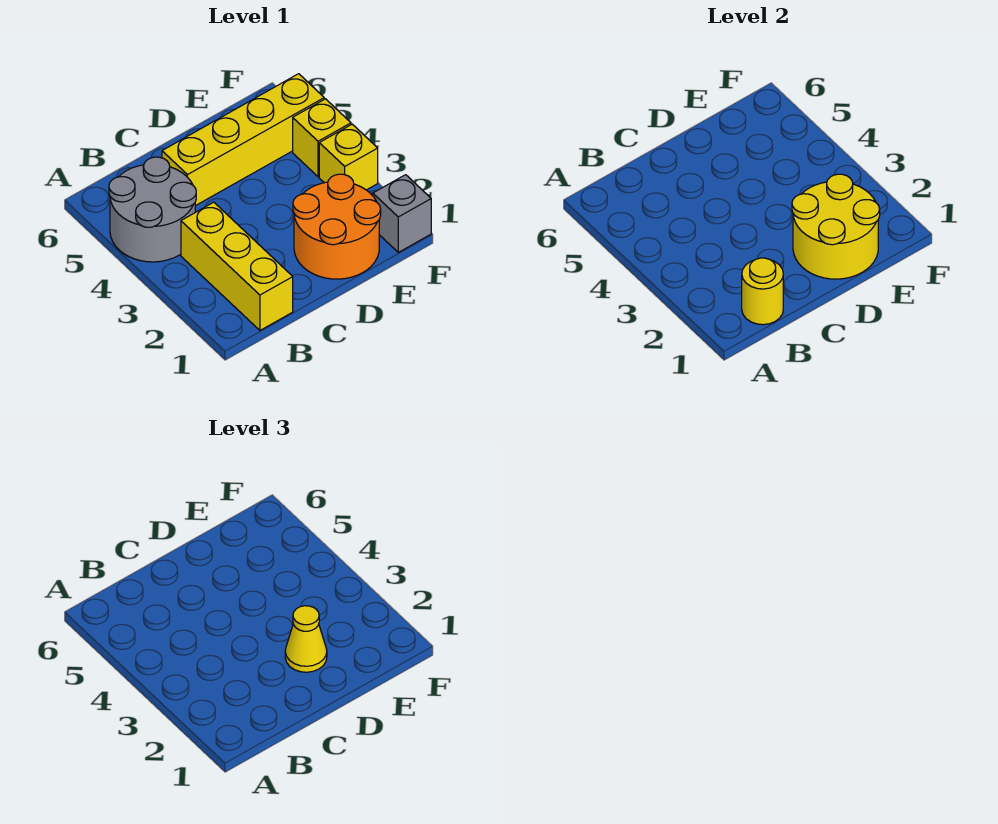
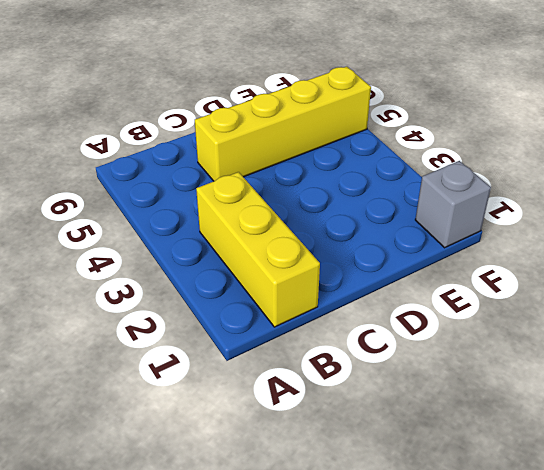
none -> grey 2x2 round brick [109,157,196,262]
none -> orange 2x2 round brick [293,174,381,279]

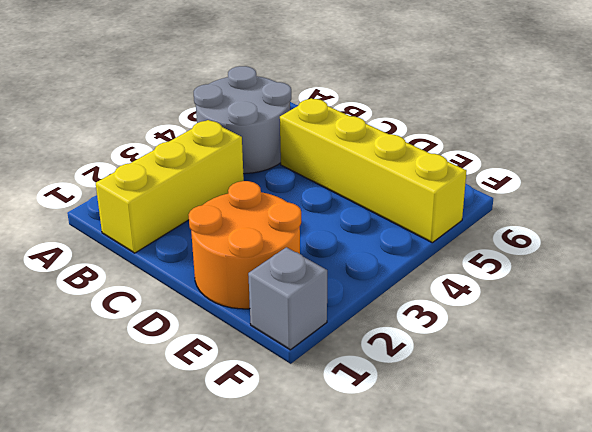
none -> yellow 1x1 brick [319,124,378,190]
none -> yellow 1x1 brick [293,99,351,177]

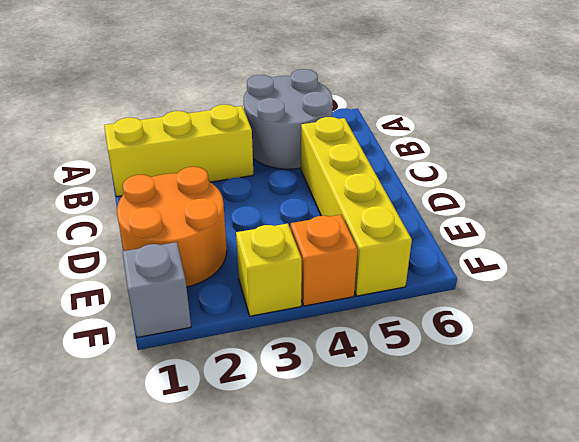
orange 1x1 brick [291,215,358,306] -> yellow 1x1 brick [293,99,351,177]
none -> yellow 1x1 round brick [742,258,783,325]
none -> yellow 2x2 round brick [792,174,880,279]

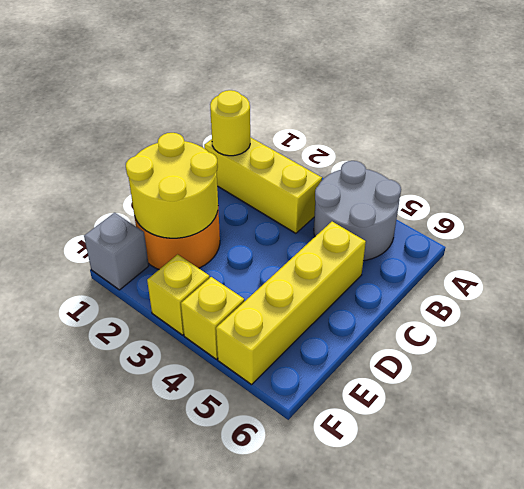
none -> yellow 1x1 cone [285,606,327,672]

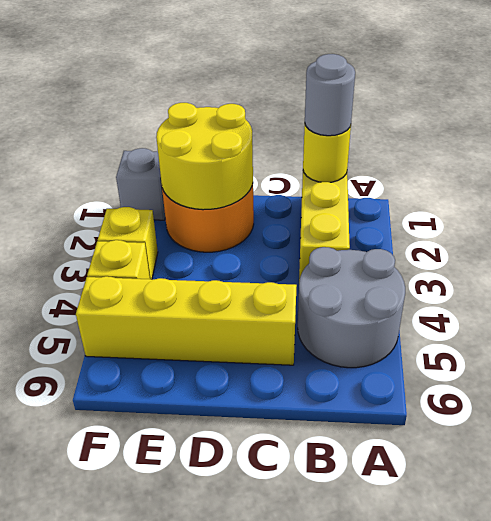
grey 1x1 round brick [305,54,355,136] -> none
none -> yellow 1x1 cone [285,606,327,672]

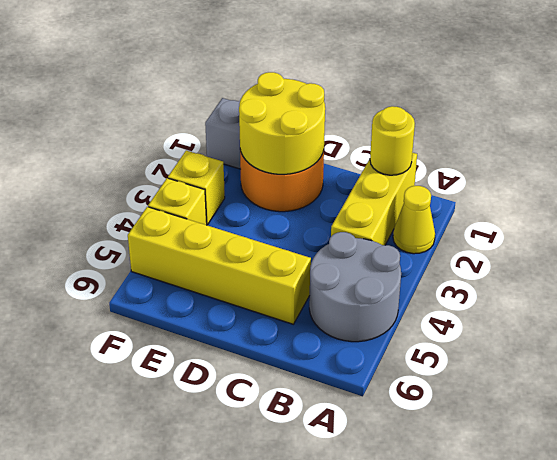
yellow 1x1 cone [393,186,435,254] -> yellow 1x1 cone moved to [285,606,327,672]

